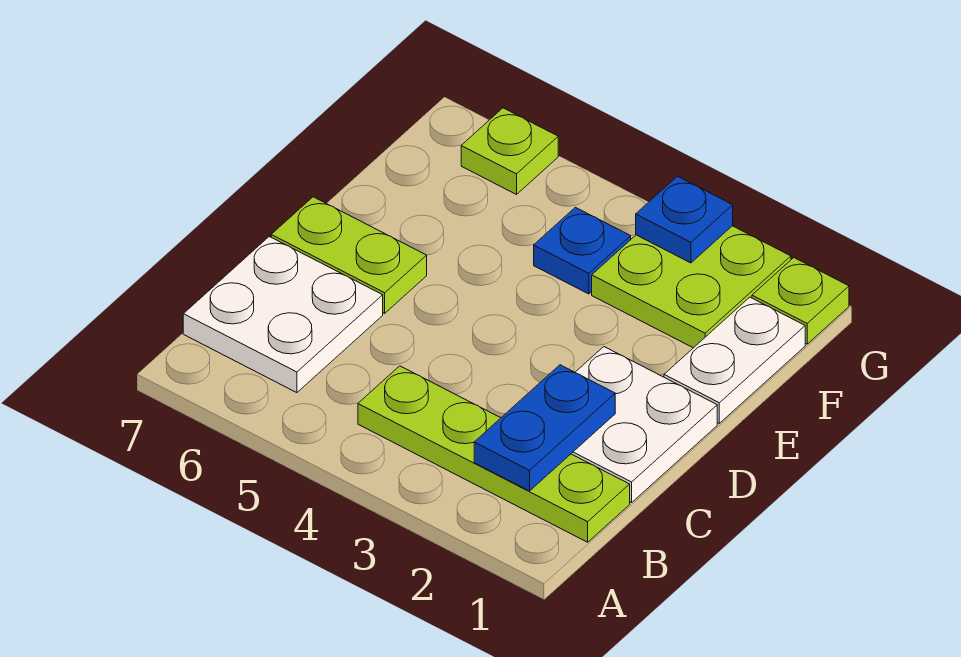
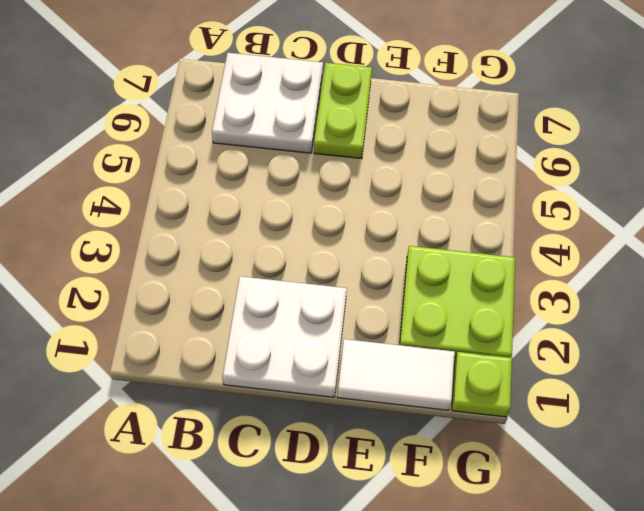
white 1x2 tile [337,339,455,410] -> white 1x2 plate [664,297,805,423]
none -> lime 1x4 plate [358,366,630,542]
none -> blue 1x1 plate [534,207,631,294]

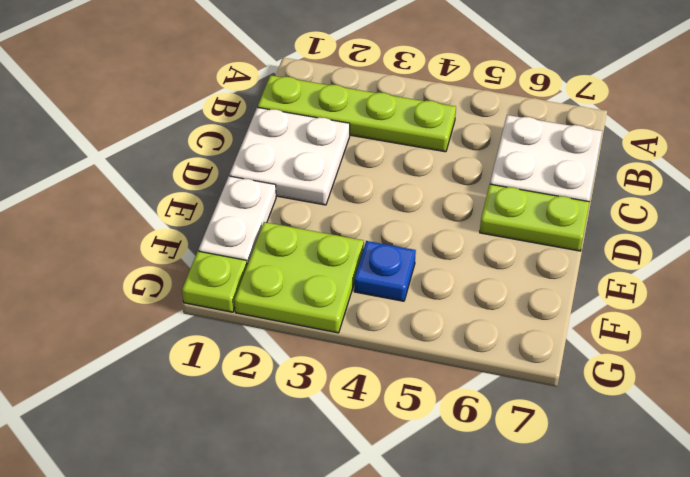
none -> lime 1x1 plate [461,108,558,195]
none -> blue 1x2 plate [474,365,615,491]

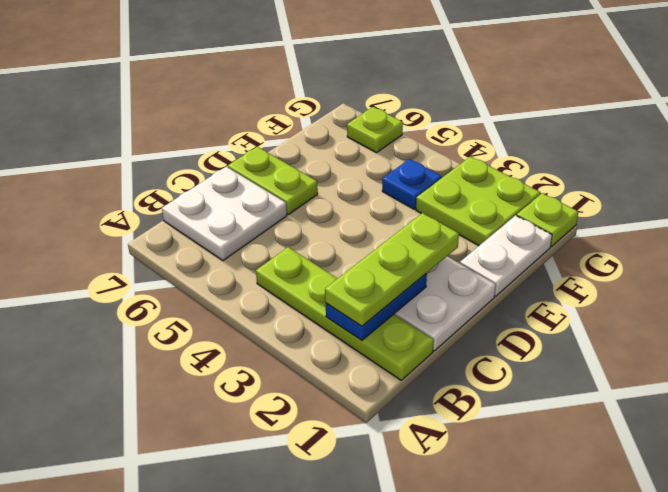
lime 1x3 plate [325,213,459,326] -> none
none -> blue 1x1 plate [636,176,733,263]

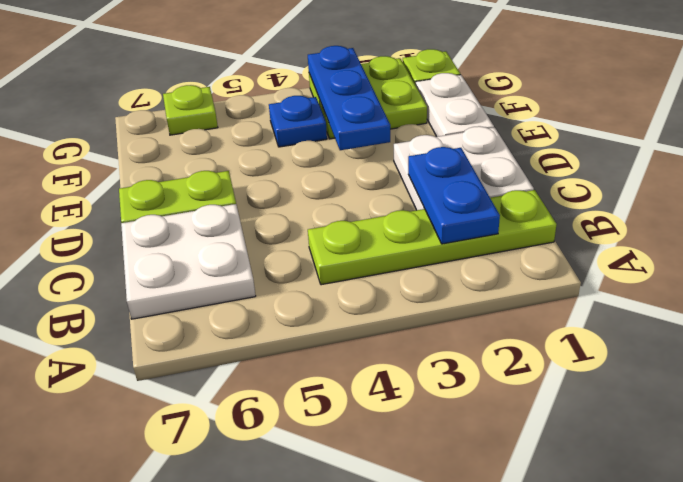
blue 1x3 plate [308,46,390,150] -> blue 1x1 plate [636,176,733,263]

